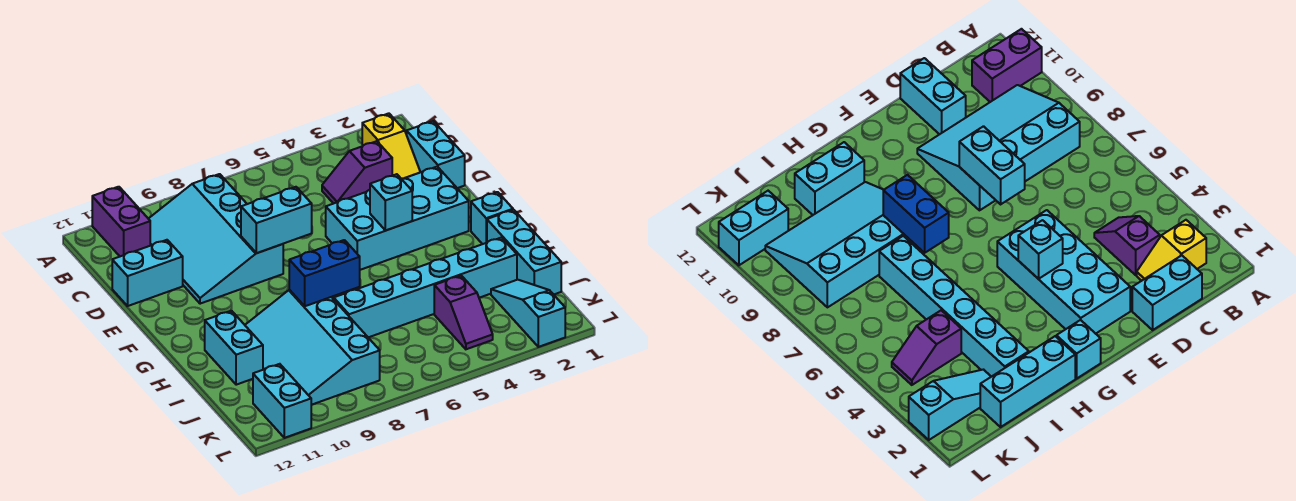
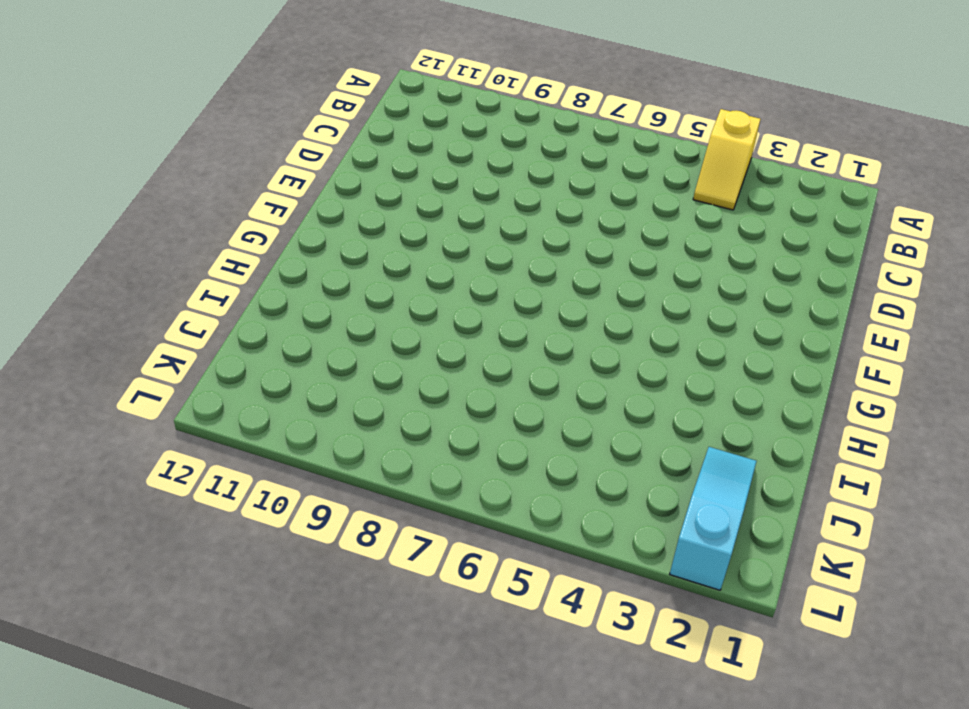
yellow 1x2 slope [693,109,760,210] -> yellow 1x2 slope moved to [362,113,420,179]
none -> purple 1x2 brick [92,187,150,256]
none -> cyan 3x4 slope [149,174,283,304]
none -> cyan 1x2 brick [407,121,465,188]

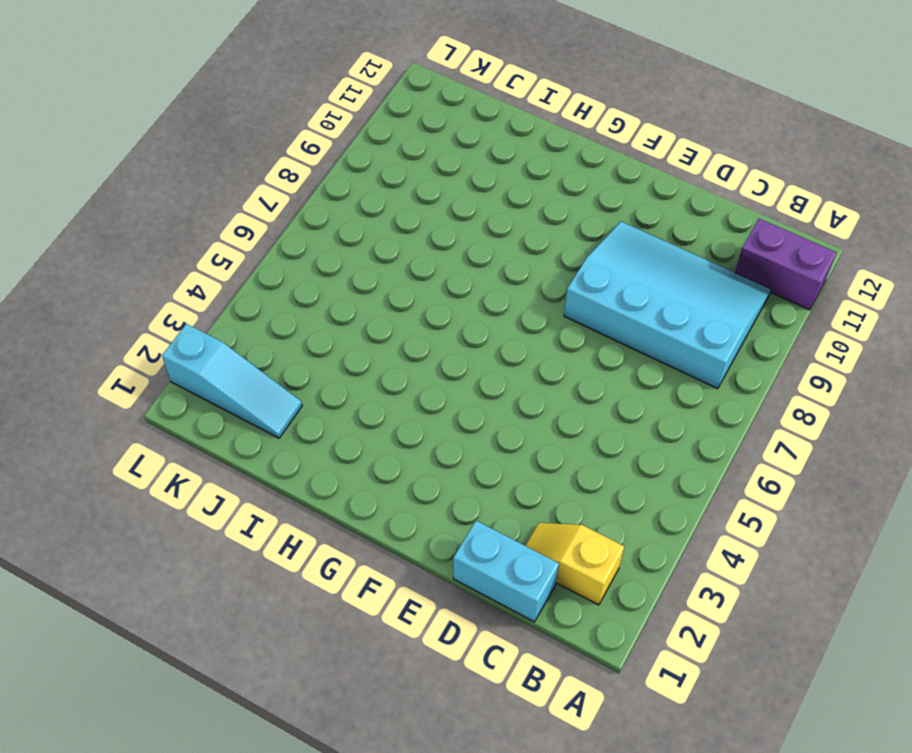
none -> purple 1x2 slope [322,141,392,204]
none -> cyan 1x2 brick [112,240,183,306]
none -> cyan 2x4 brick [326,167,469,270]

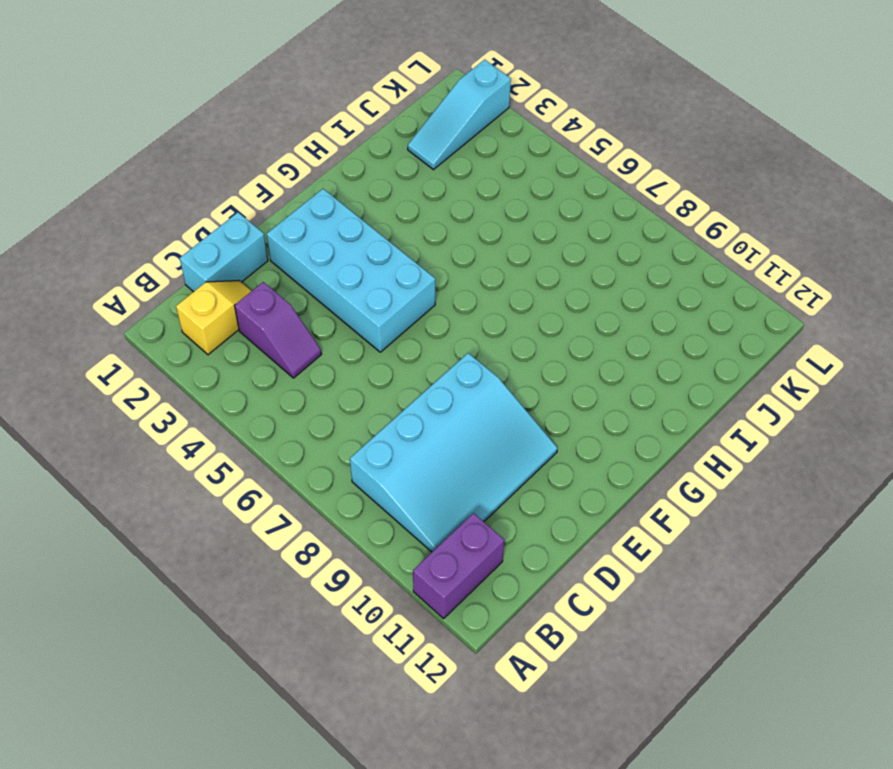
none -> cyan 1x2 brick [112,240,183,306]
none -> cyan 1x1 brick [471,192,513,244]
none -> cyan 1x3 brick [487,210,561,295]

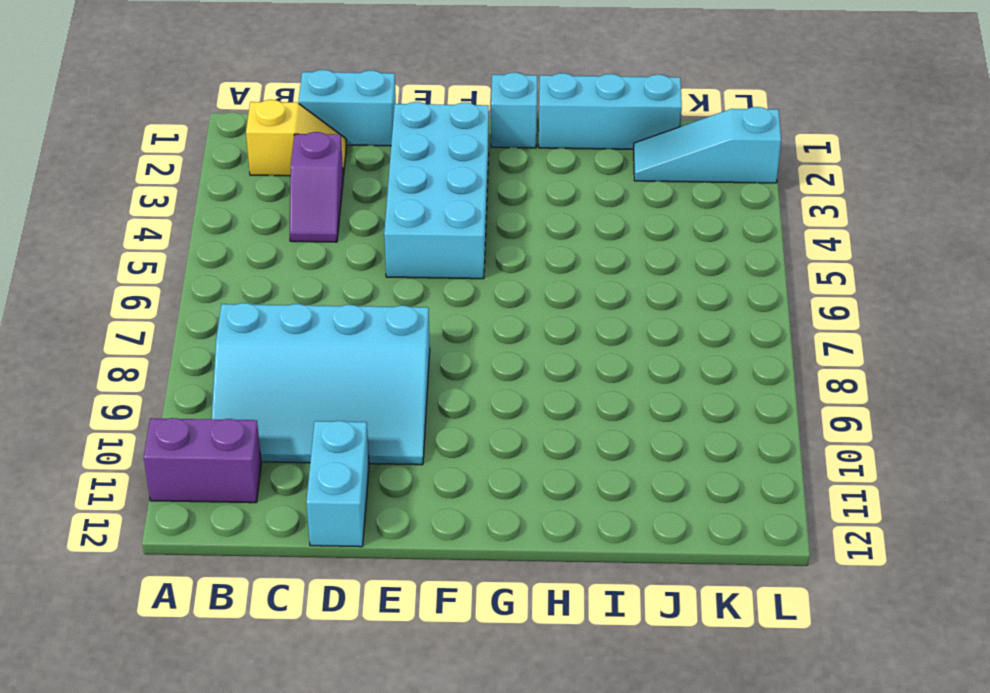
none -> cyan 3x4 slope [245,290,380,405]
none -> cyan 1x2 brick [205,311,263,385]
none -> cyan 1x6 brick [334,238,517,337]

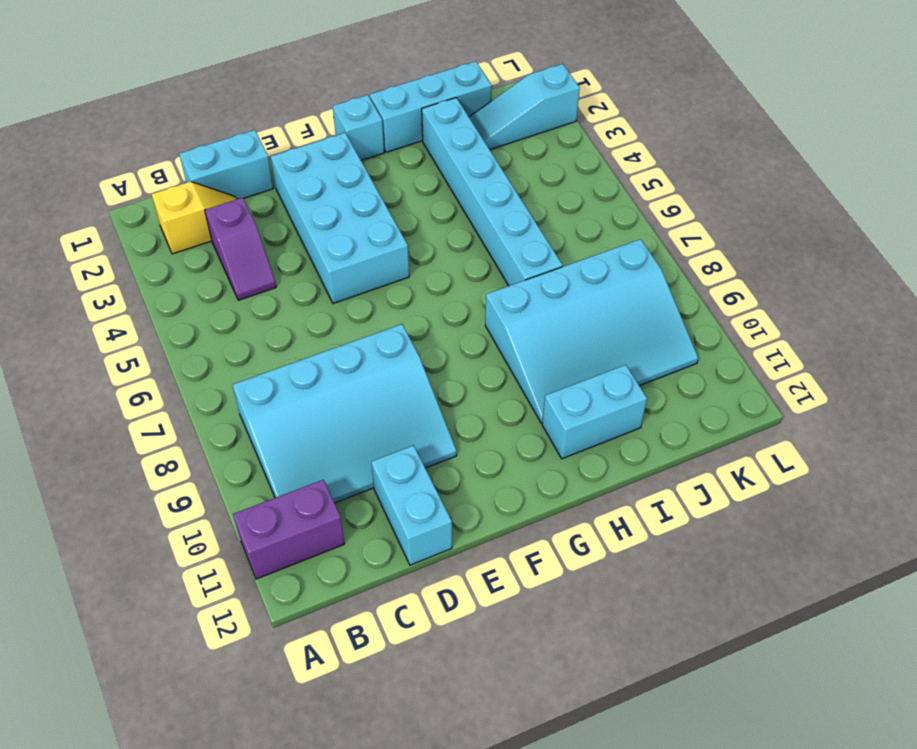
none -> purple 1x2 slope [434,276,493,349]
none -> cyan 1x2 brick [253,364,311,438]
none -> cyan 1x2 brick [241,187,312,253]

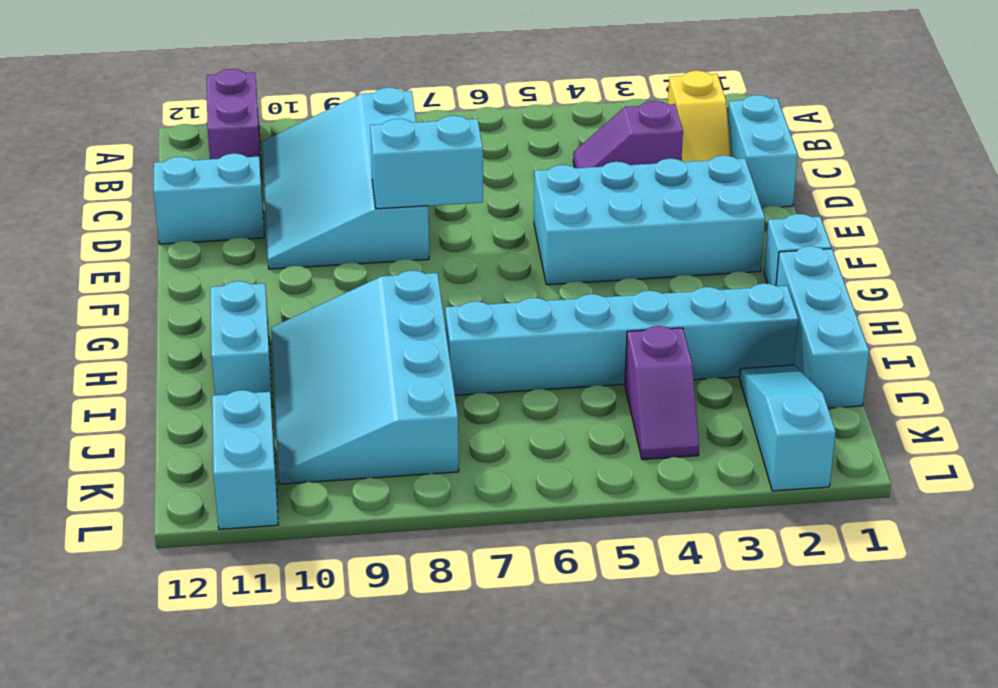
none -> cyan 1x1 brick [370,174,412,230]
none -> blue 1x2 brick [289,240,360,306]

